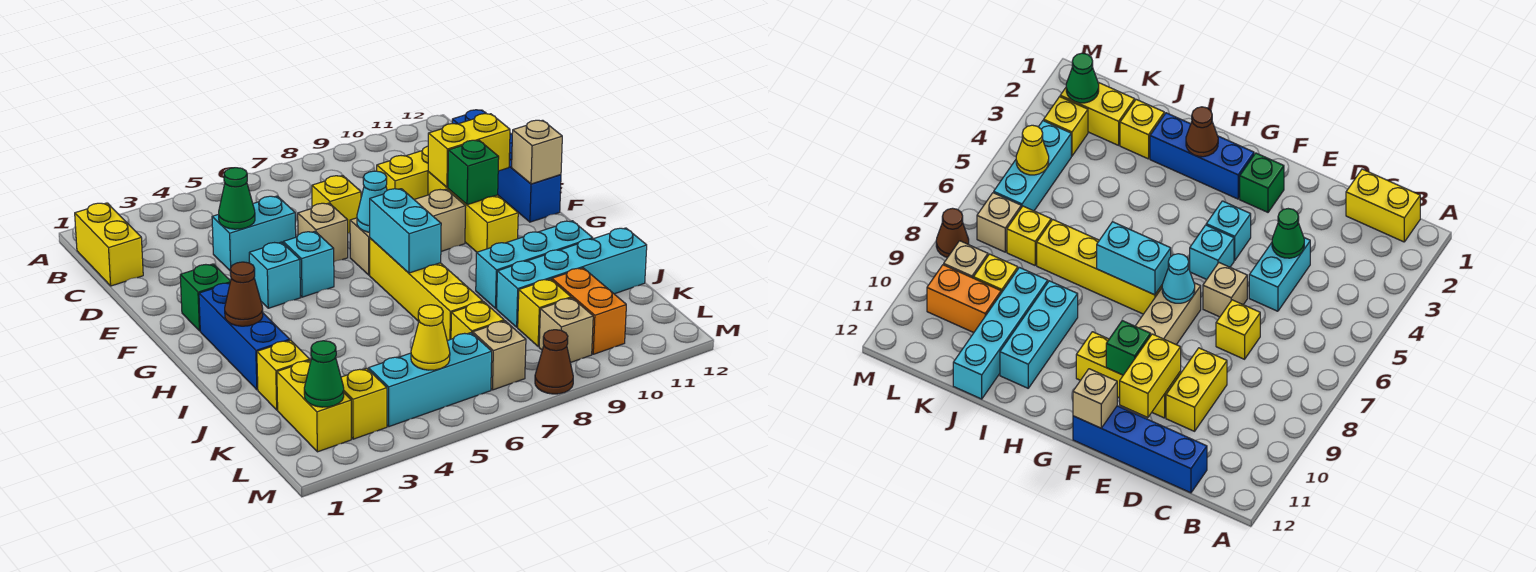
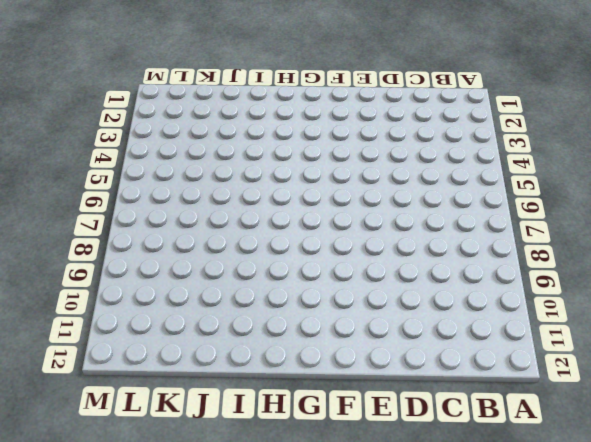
none -> yellow 1x2 brick [75,203,143,286]
none -> blue 1x4 brick [452,110,561,222]
none -> cyan 1x2 brick [212,196,296,270]
none -> yellow 1x1 brick [312,175,361,233]

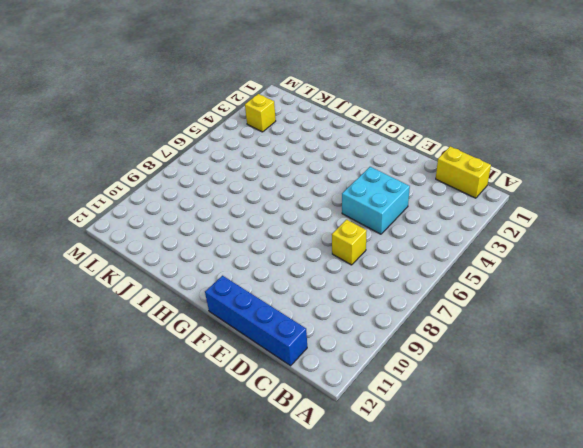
cyan 2x2 brick [342,167,410,234] -> cyan 1x2 brick [212,196,296,270]
none -> yellow 1x2 brick [377,146,428,199]
none -> tan 1x1 brick [298,203,348,262]
none -> yellow 1x3 brick [428,172,518,252]
none -> green 1x1 brick [180,264,230,331]

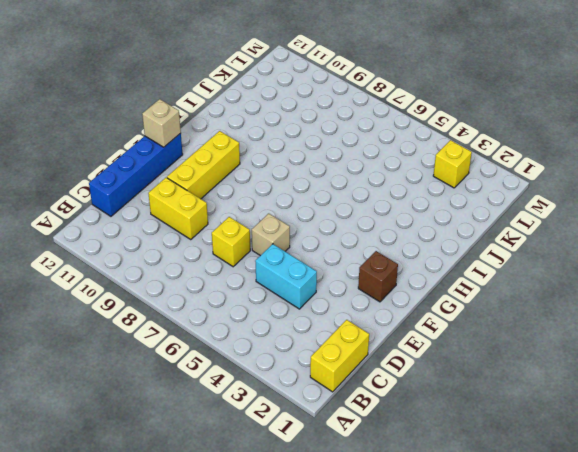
brown 1x1 brick [358,251,398,302] -> green 1x1 brick [180,264,230,331]
none -> cyan 1x1 brick [249,242,300,308]
none -> cyan 1x1 brick [283,231,334,297]
none -> tan 1x3 brick [350,189,466,275]
none -> blue 1x3 brick [199,283,290,390]

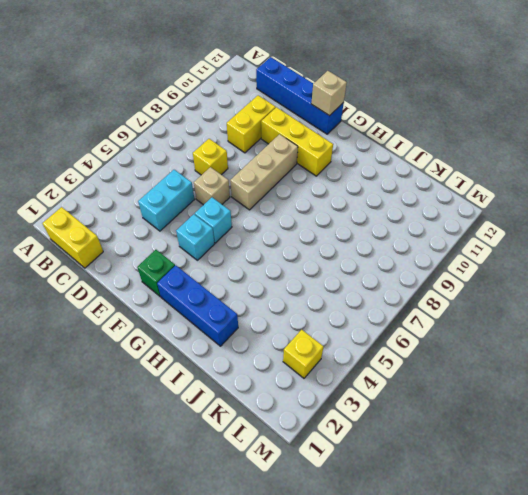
none -> yellow 1x4 brick [370,238,483,341]
none -> cyan 1x3 brick [476,221,593,308]
none -> yellow 1x1 brick [257,340,310,410]
none -> cyan 1x4 brick [497,228,647,327]

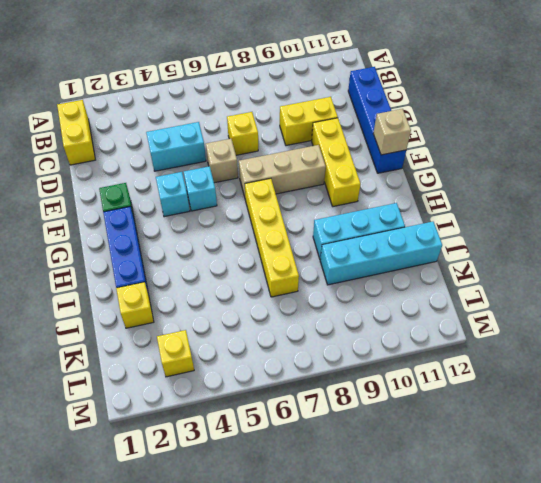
none -> yellow 1x2 brick [277,360,351,452]
none -> yellow 1x1 brick [451,302,504,339]
none -> yellow 1x1 brick [518,279,571,347]
none -> orange 1x2 brick [552,268,626,354]

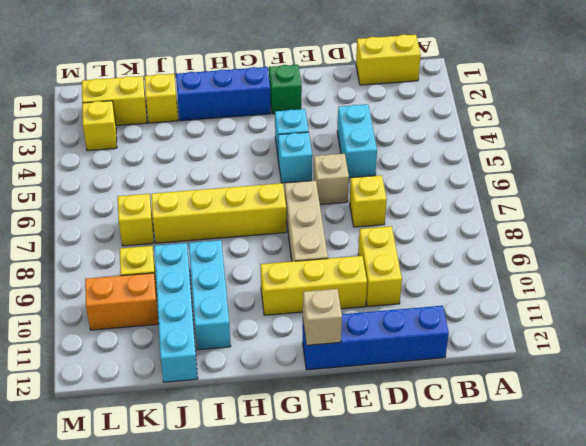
none -> cyan 1x3 brick [369,333,492,427]
none -> tan 1x1 brick [473,321,526,390]
none -> tan 1x1 brick [539,298,593,363]
none -> brown 1x1 cone [535,330,573,394]

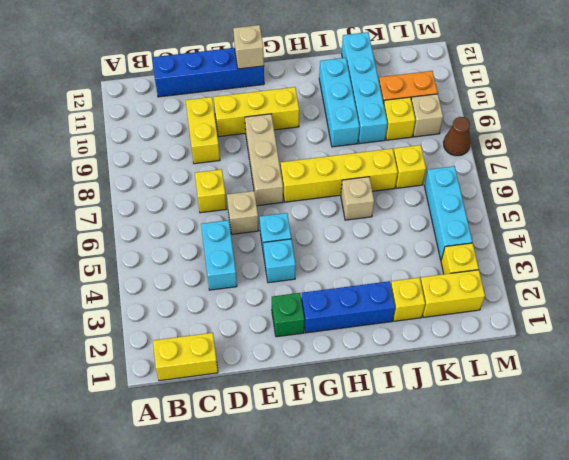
tan 1x1 brick [341,177,374,220] -> tan 1x1 brick moved to [473,321,526,390]
none -> green 1x1 cone [219,168,255,229]
none -> yellow 1x2 brick [428,114,510,187]
none -> cyan 1x1 cone [357,171,387,232]
none -> green 1x1 brick [448,140,499,205]

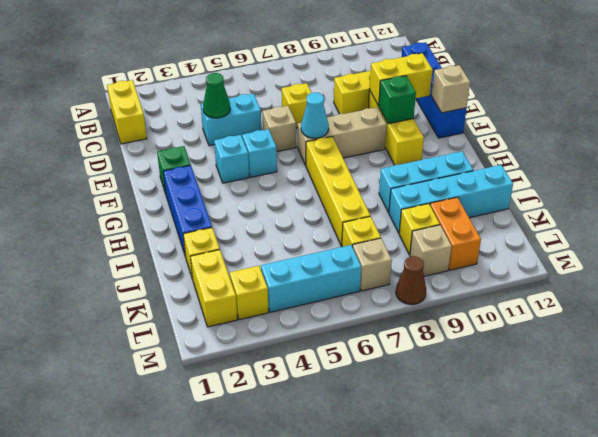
none -> cyan 1x2 brick [370,189,441,273]
none -> brown 1x1 cone [225,262,263,326]
none -> green 1x1 cone [304,341,344,407]
none -> yellow 1x1 cone [411,305,450,370]

